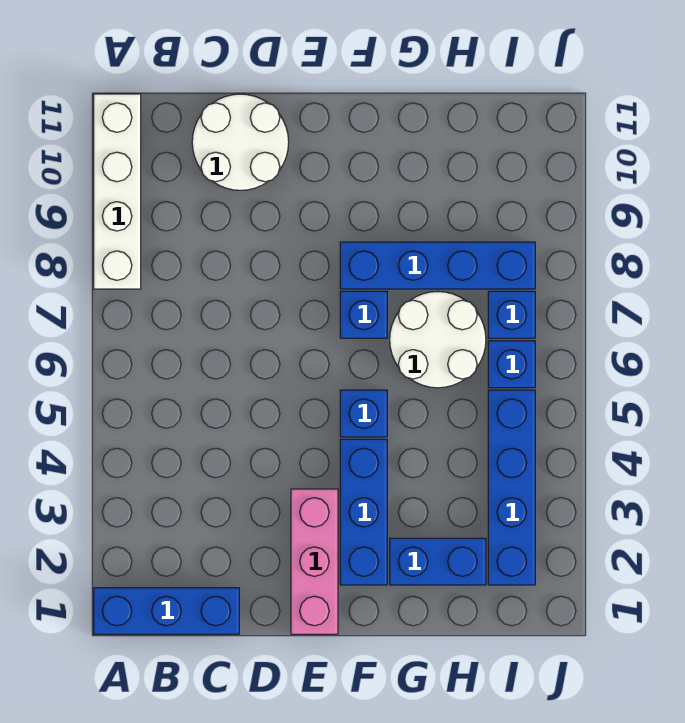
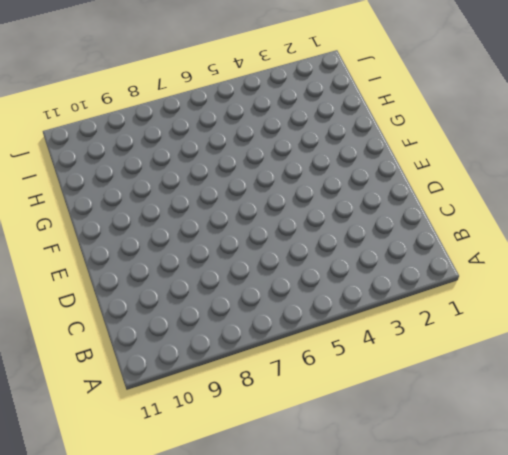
none -> blue 1x3 brick [94,588,239,634]
none -> white 1x4 brick [94,94,141,289]
none -> white 2x2 round brick [192,94,289,190]

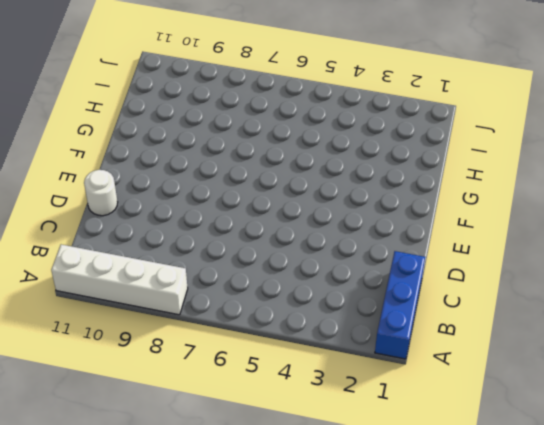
white 1x1 round brick [84,170,118,216] -> white 2x2 round brick [192,94,289,190]
none -> pink 1x3 brick [291,489,338,634]
none -> blue 1x3 brick [340,439,387,585]
none -> blue 1x1 brick [340,390,387,437]

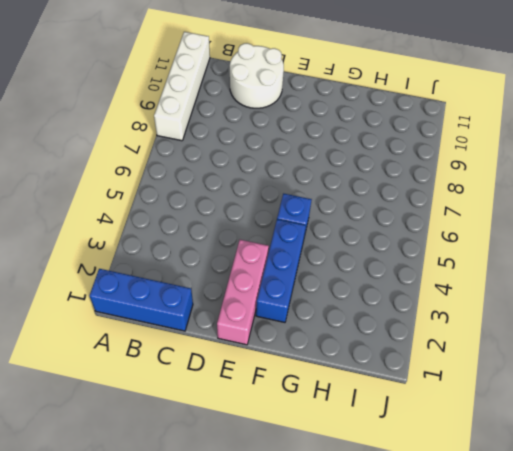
none -> blue 1x1 brick [340,291,387,338]
none -> blue 1x4 brick [340,242,535,289]
none -> blue 1x2 brick [390,538,486,585]

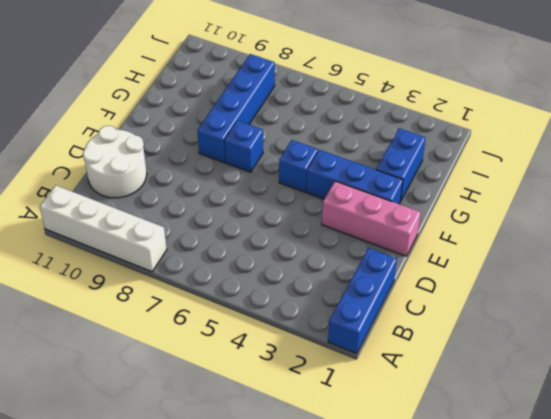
none -> white 2x2 round brick [390,292,486,388]
none -> blue 1x4 brick [488,390,535,585]
none -> blue 1x1 brick [488,341,535,388]

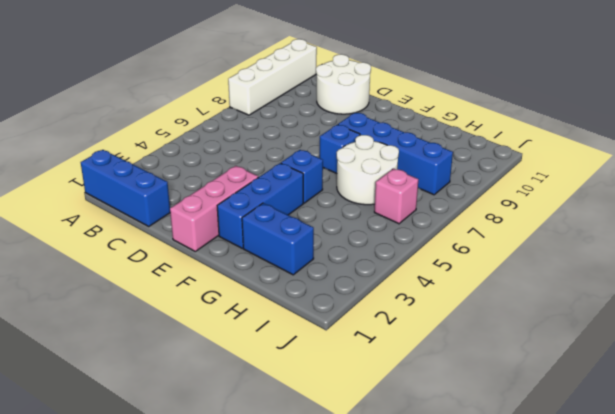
pink 1x1 brick [374,169,418,224] -> blue 1x1 brick [488,341,535,388]
none -> blue 1x4 brick [488,390,535,585]
none -> blue 1x1 brick [488,291,535,338]

